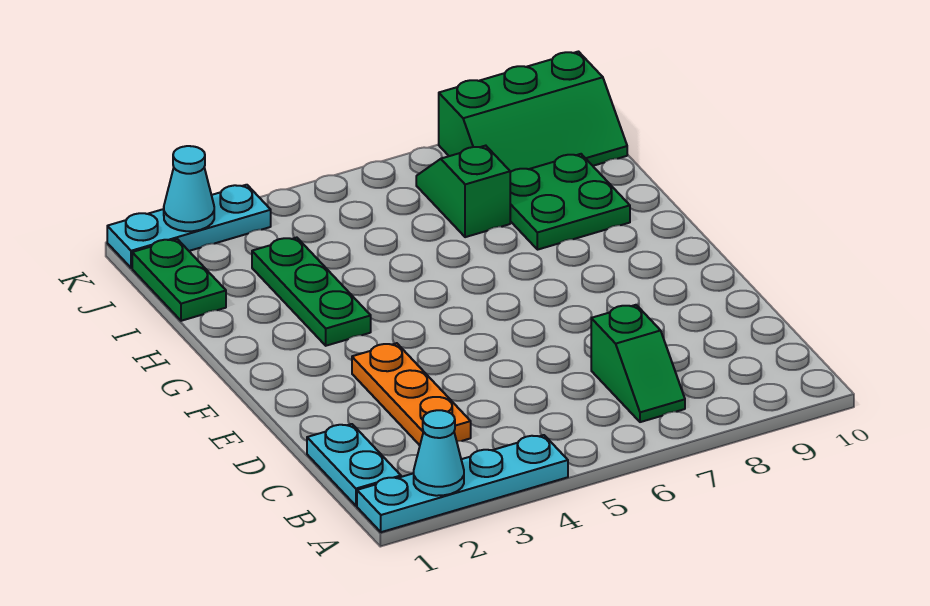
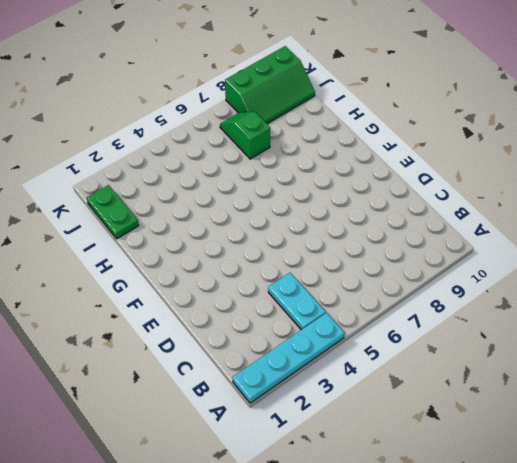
cyan 1x2 plate [268,273,326,330] -> cyan 1x2 plate moved to [307,424,401,506]
none -> green 1x2 slope [591,305,685,422]
none -> orange 1x3 plate [352,343,471,445]
none -> green 1x3 plate [252,238,371,346]

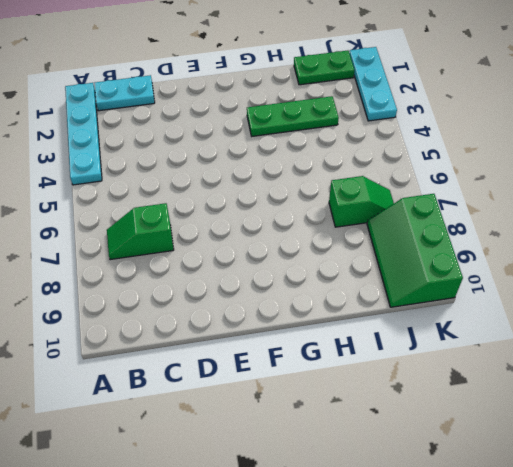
none -> orange 1x3 plate [352,343,471,445]
none -> green 2x2 plate [510,154,630,250]
none -> cyan 1x1 cone [414,410,464,496]

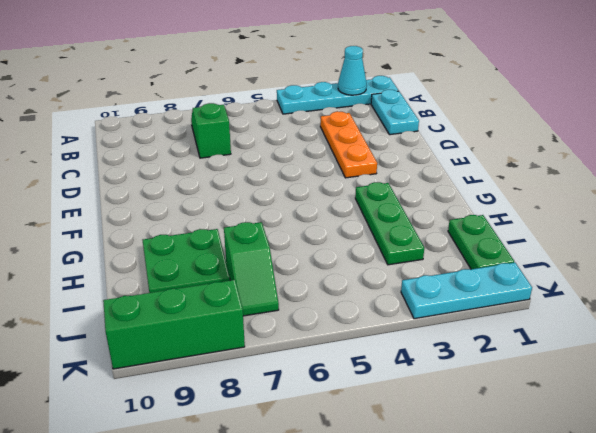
none -> cyan 1x1 cone [164,146,214,231]

